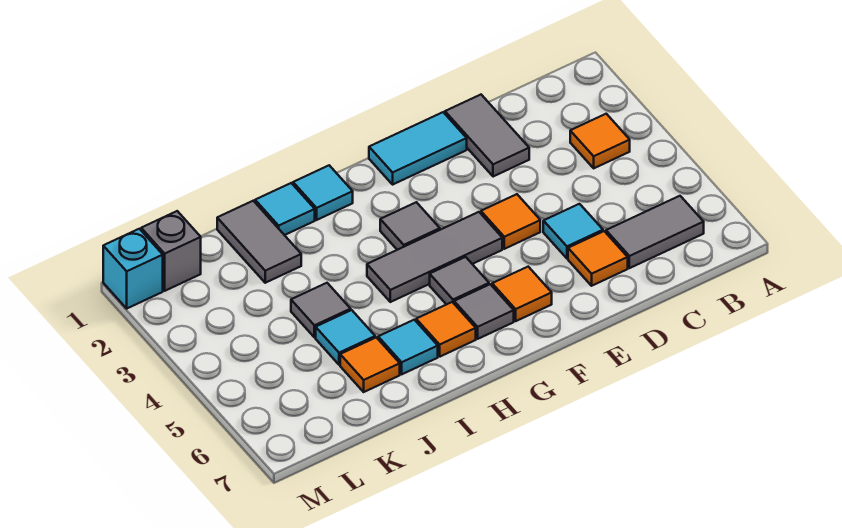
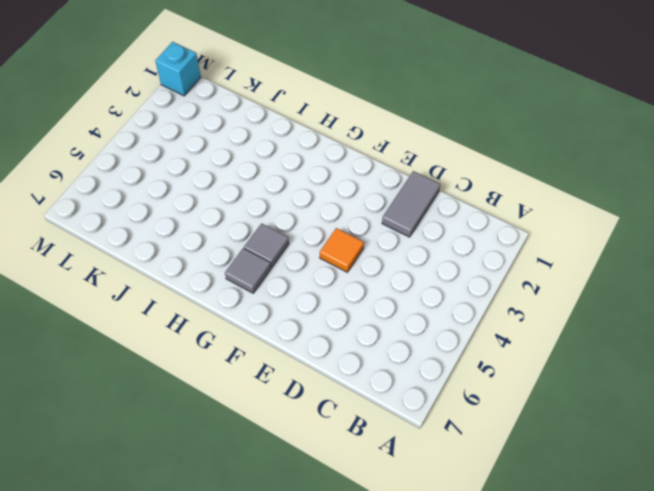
none -> orange 1x1 tile [570,114,630,168]
none -> grey 1x2 tile [606,196,704,268]
none -> cyan 1x1 tile [543,204,603,258]

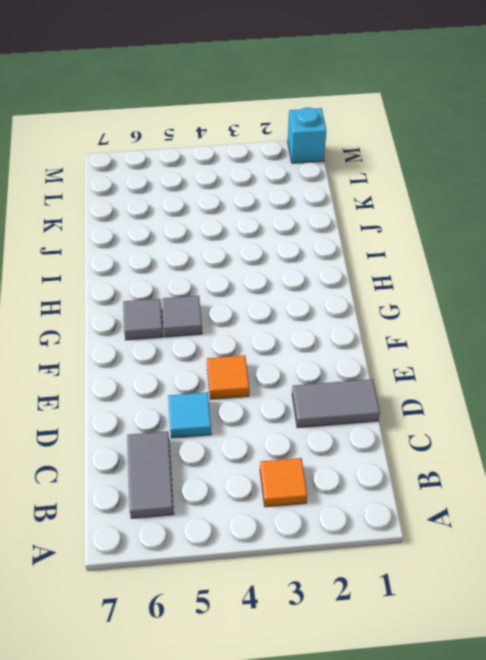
none -> orange 1x1 tile [568,231,628,286]
none -> cyan 1x2 tile [369,112,467,184]
none -> grey 1x3 tile [367,212,502,302]

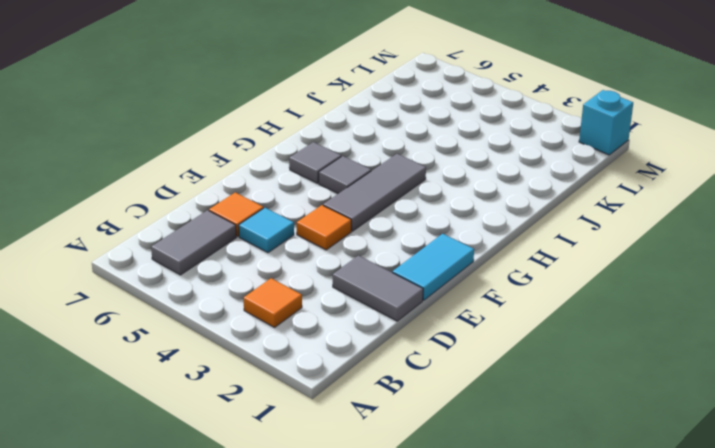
none -> orange 1x1 tile [492,267,552,321]
none -> grey 1x1 tile [380,202,440,250]
none -> cyan 1x1 tile [293,165,353,220]

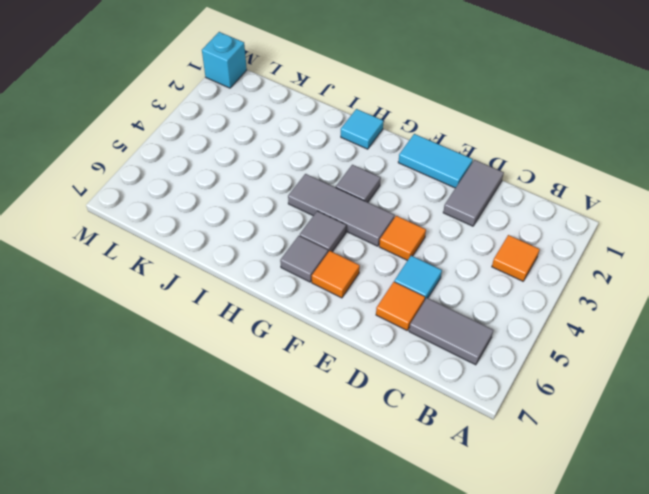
none -> orange 1x1 tile [416,302,476,357]
none -> cyan 1x1 tile [255,183,315,235]
none -> cyan 1x1 tile [378,320,438,374]

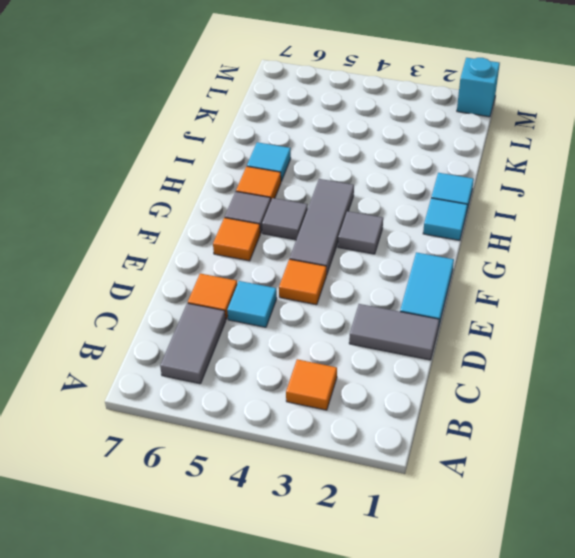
none -> grey 1x2 tile [217,201,301,283]
none -> grey 1x1 tile [291,283,351,337]
none -> cyan 1x1 tile [316,310,375,365]

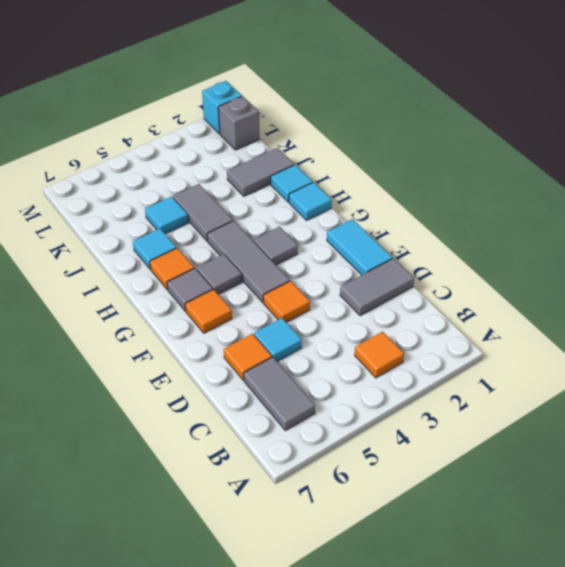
grey 1x2 tile [173,184,233,241] -> grey 1x1 tile [291,283,351,337]
none -> orange 1x1 tile [340,337,400,392]

